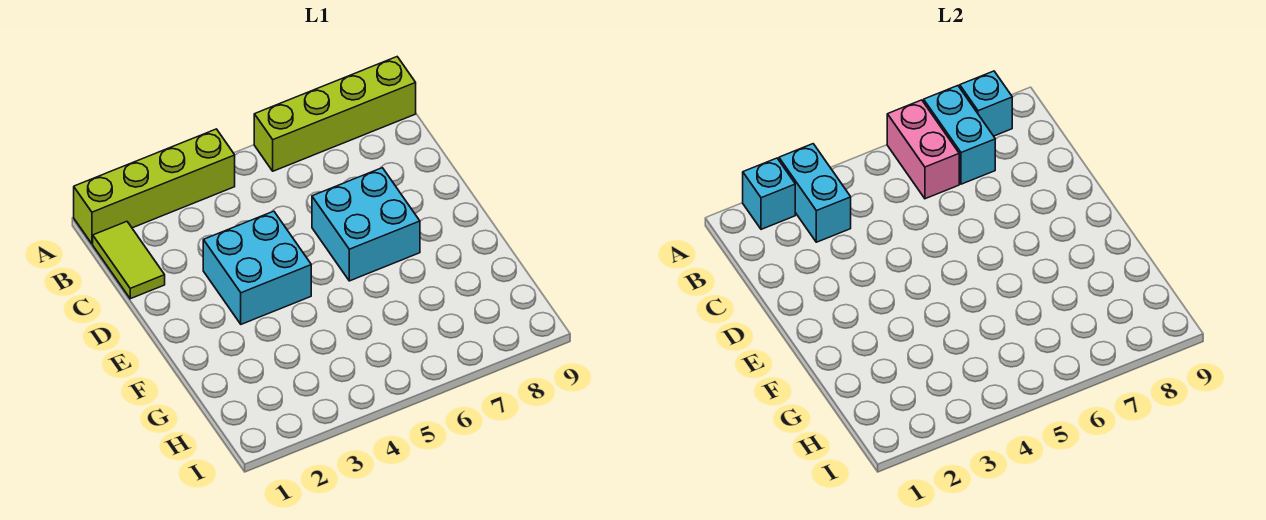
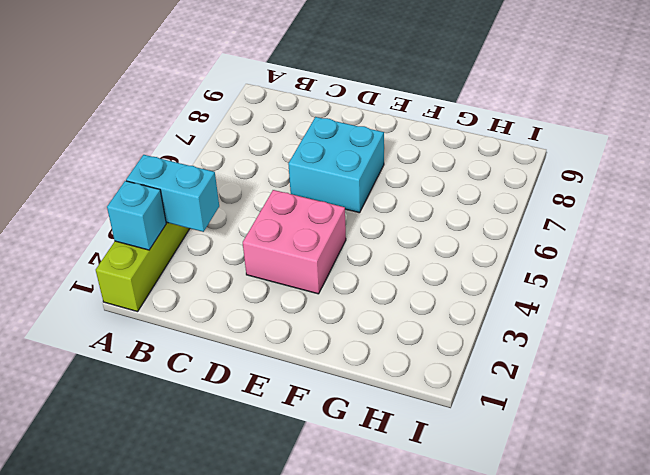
pink 2x2 brick [243,190,346,294] -> cyan 2x2 brick [203,211,311,324]
none -> lime 1x4 brick [254,57,416,171]
none -> lime 1x2 tile [93,222,165,299]

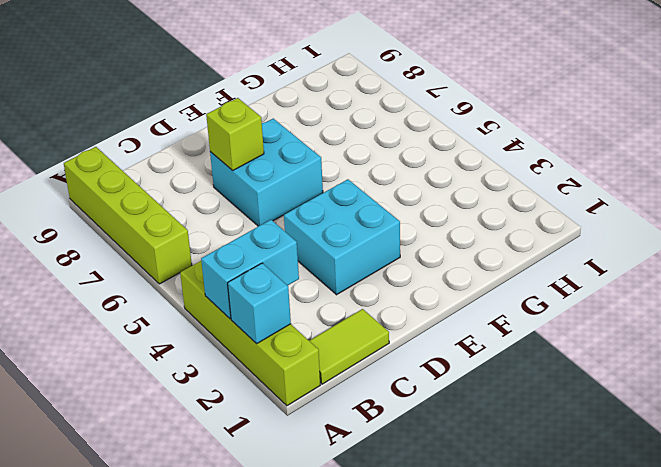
lime 1x1 brick [206,98,264,170] -> none
none -> pink 1x2 brick [887,100,959,199]
none -> cyan 1x2 brick [924,86,995,184]

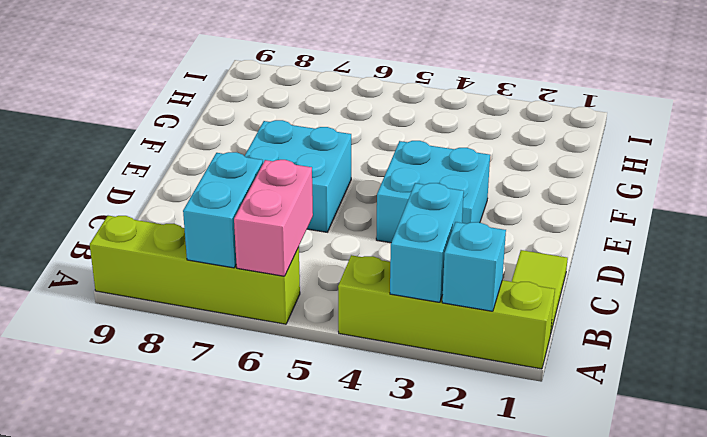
none -> cyan 1x1 brick [960,71,1012,136]

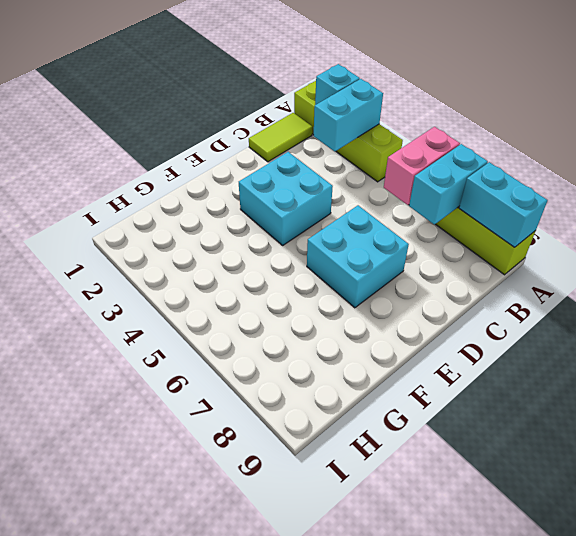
cyan 1x2 brick [459,162,547,247] -> cyan 1x1 brick [960,71,1012,136]

